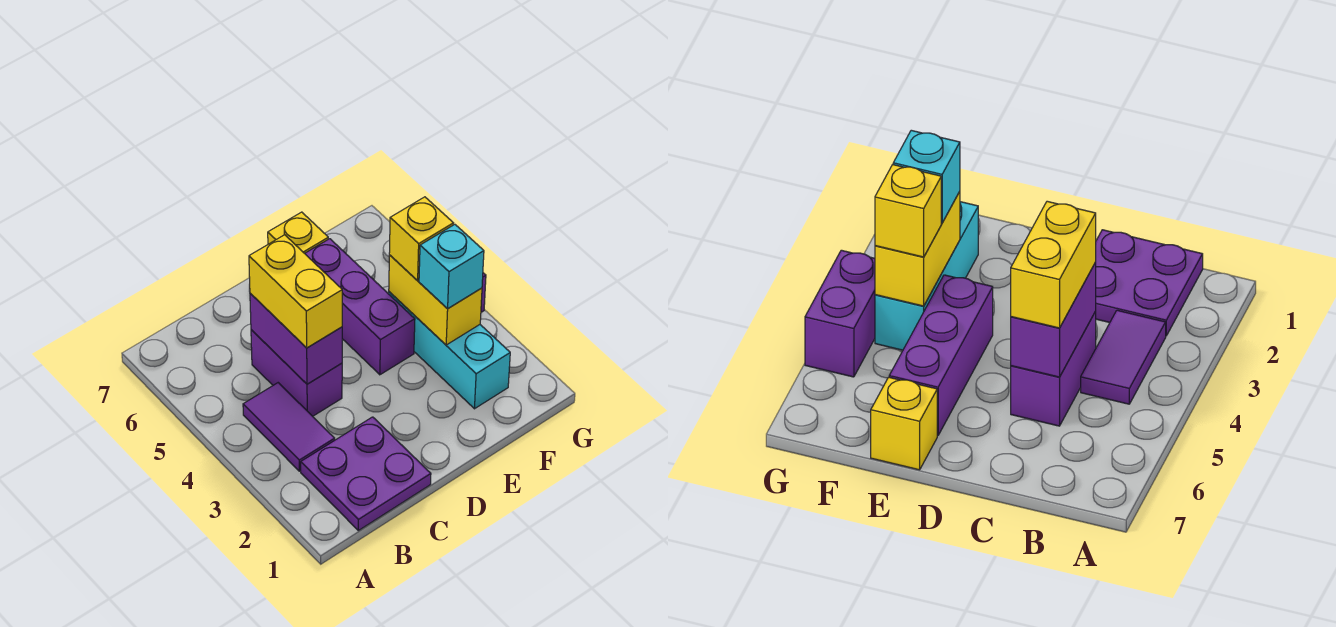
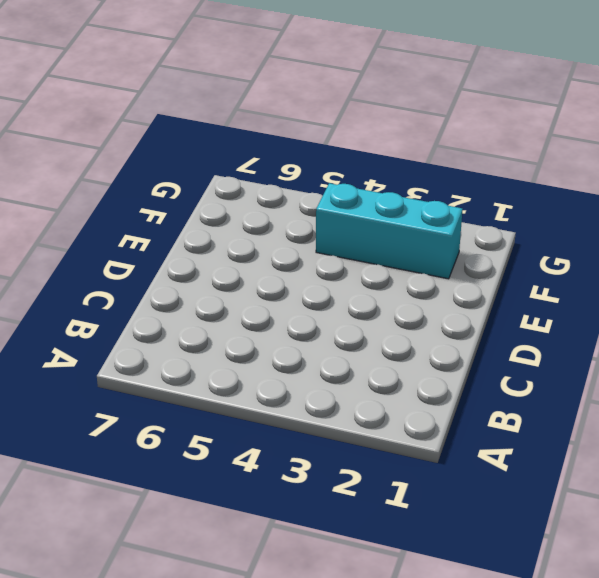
none -> purple 2x2 plate [301,417,431,530]
none -> purple 1x2 tile [243,383,335,471]
none -> purple 1x2 brick [251,330,342,416]

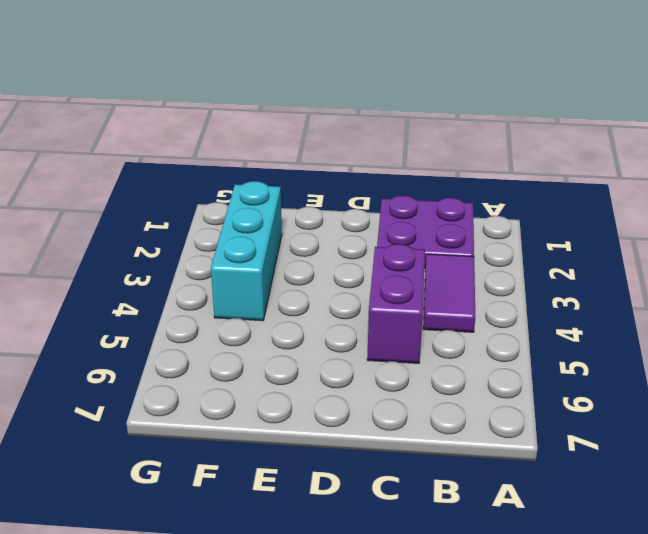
none -> purple 1x3 brick [305,239,415,375]
none -> yellow 1x1 brick [268,212,328,253]
none -> purple 1x2 brick [805,250,875,377]

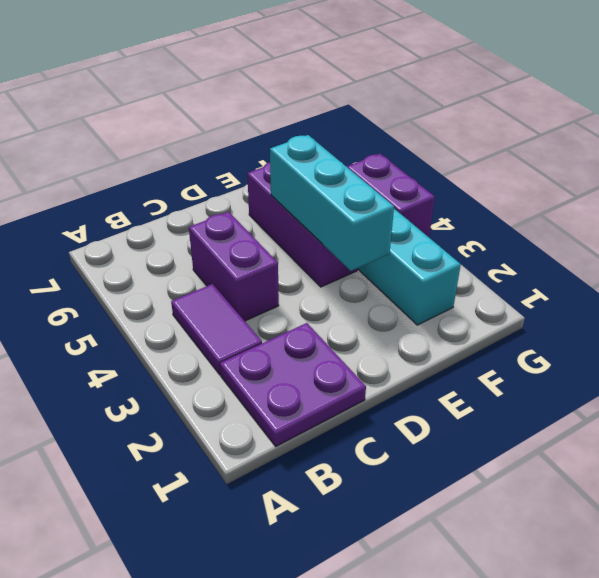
cyan 1x3 brick [270,135,394,271] -> none
none -> yellow 1x1 brick [268,212,328,253]
none -> purple 1x2 brick [250,293,342,384]
none -> yellow 1x2 brick [389,255,482,345]

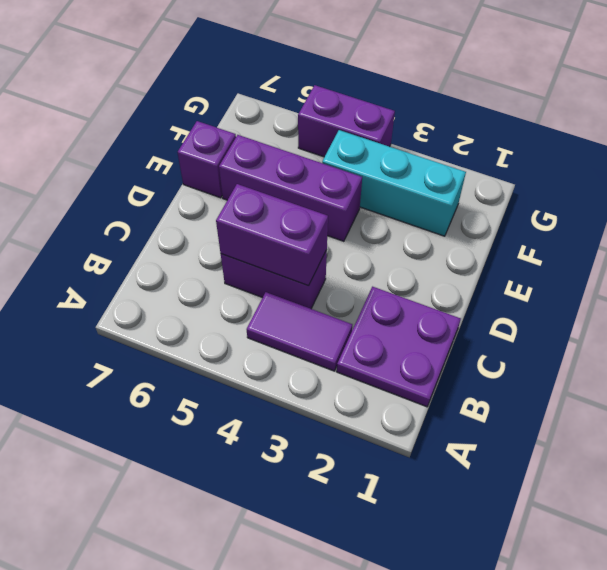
purple 1x1 brick [178,121,236,198] -> yellow 1x1 brick [268,212,328,253]
none -> yellow 1x2 brick [389,255,482,345]
none -> yellow 1x2 brick [249,235,342,348]
none -> cyan 1x1 brick [419,224,484,309]

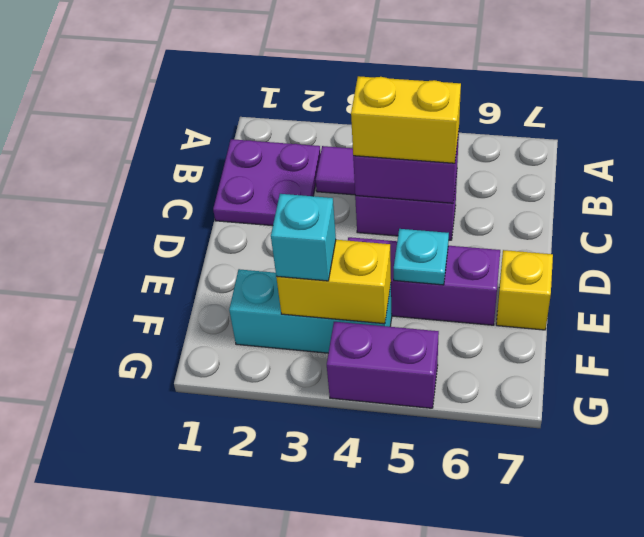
cyan 1x1 plate [394,229,449,285] -> none
none -> yellow 1x1 brick [389,197,453,281]

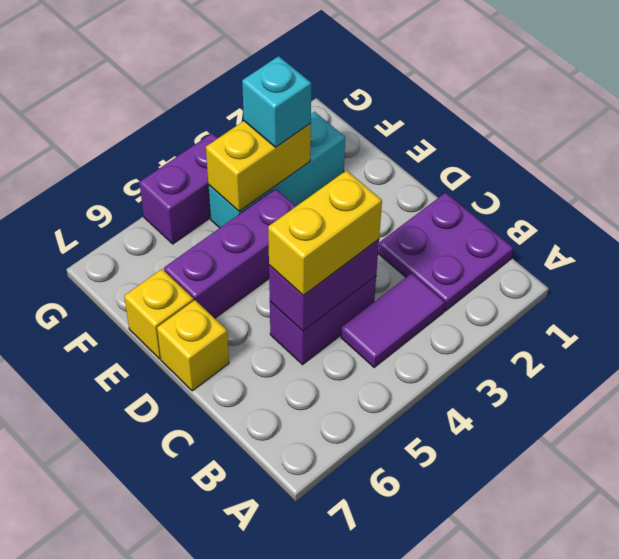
yellow 1x1 brick [157,300,229,391] -> yellow 1x1 brick moved to [389,197,453,281]

